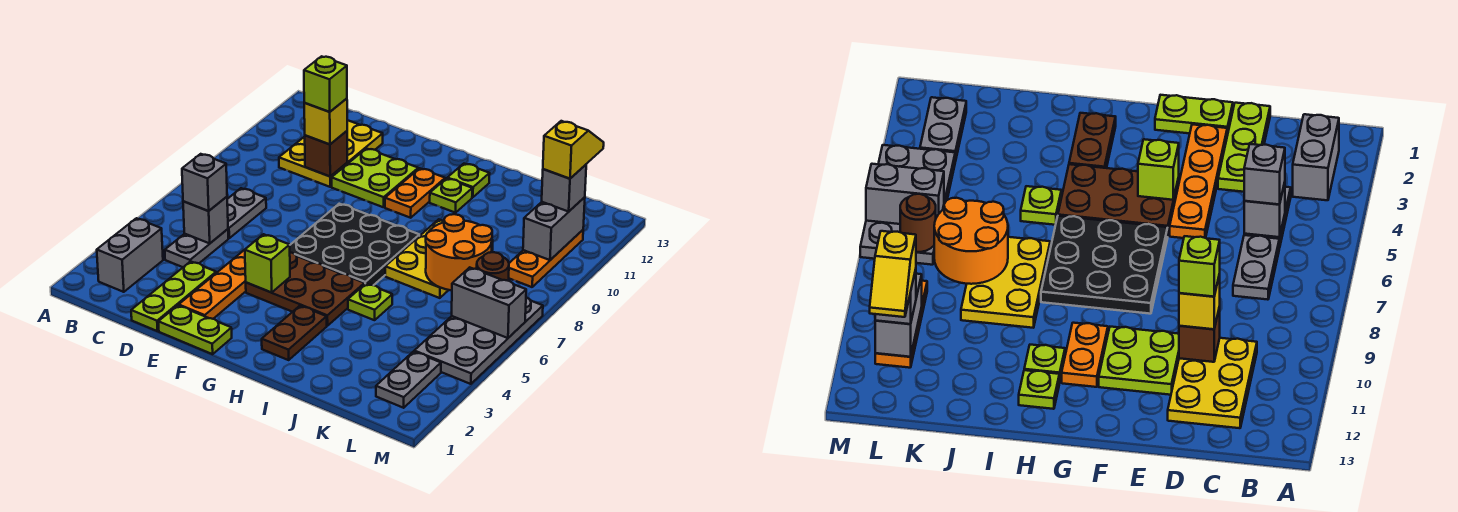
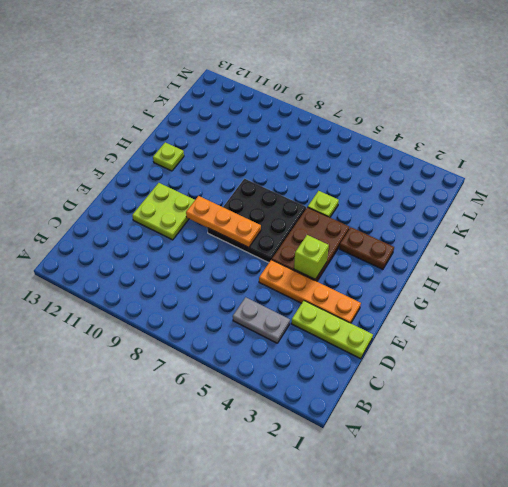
orange 1x3 plate [186,196,261,248] -> orange 1x3 plate moved to [509,230,583,287]
none -> grey 1x2 brick [97,218,163,292]
none -> grey 1x2 plate [227,188,266,238]
none -> yellow 2x3 plate [279,120,383,187]
none -> lime 1x2 plate [158,305,232,354]

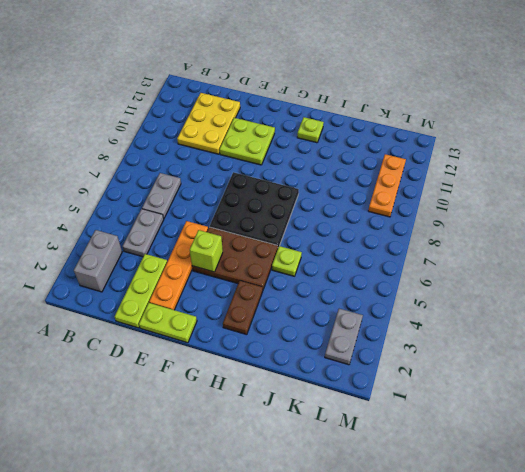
none -> orange 1x2 plate [385,168,445,218]
none -> lime 1x1 plate [430,178,472,213]
none -> yellow 2x3 plate [385,219,493,298]
none -> grey 2x4 plate [414,297,543,384]

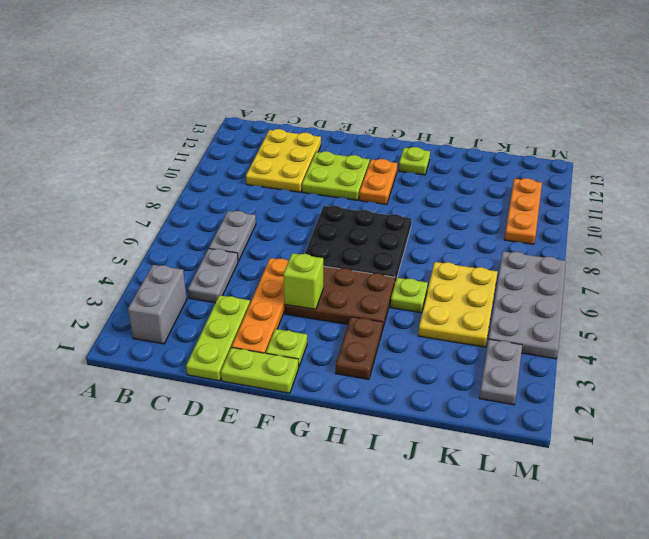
lime 1x1 plate [266,329,307,366] -> lime 1x1 plate moved to [430,178,472,213]
yellow 2x3 plate [418,262,498,347] -> yellow 2x3 plate moved to [385,219,493,298]
none -> grey 1x1 brick [183,197,228,243]
none -> brown 1x1 brick [305,131,347,176]
none -> orange 2x2 round brick [426,214,492,290]
none -> grey 1x2 brick [452,267,526,338]

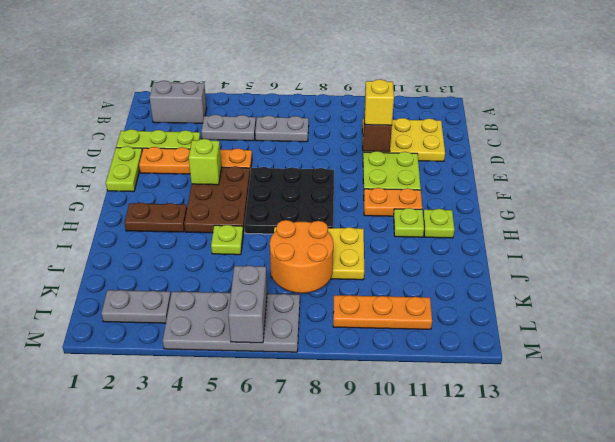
none -> grey 1x1 brick [183,197,228,243]
none -> brown 1x1 round brick [477,252,509,281]
none -> grey 1x2 brick [523,197,585,260]
none -> grey 1x1 brick [182,154,227,211]

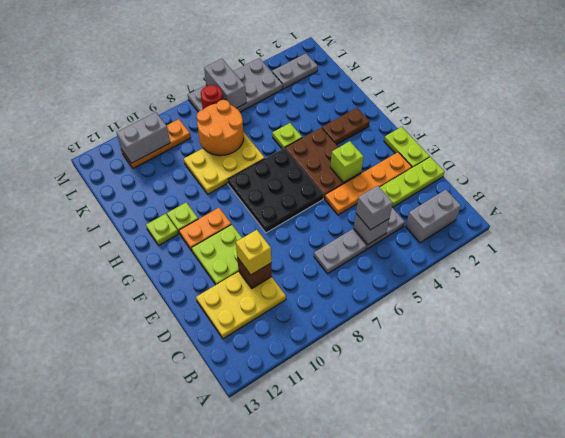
red 1x1 round brick [201,85,223,109] -> brown 1x1 round brick [477,252,509,281]
none -> grey 1x1 brick [542,165,586,212]
none -> lime 1x1 brick [304,56,347,112]
none -> yellow 1x2 slope [543,121,604,179]

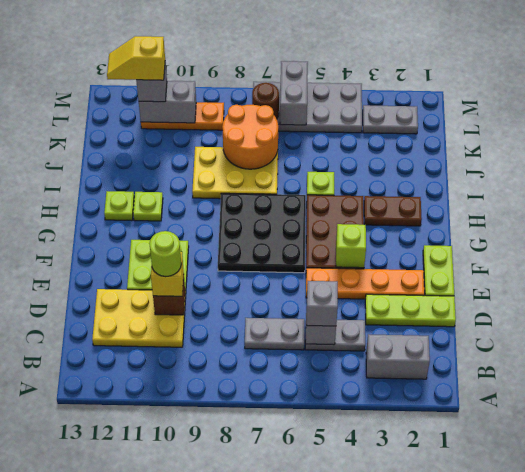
lime 1x1 round brick [149,231,181,277] -> lime 1x1 brick [304,56,347,112]
none -> orange 1x2 plate [385,168,445,218]

